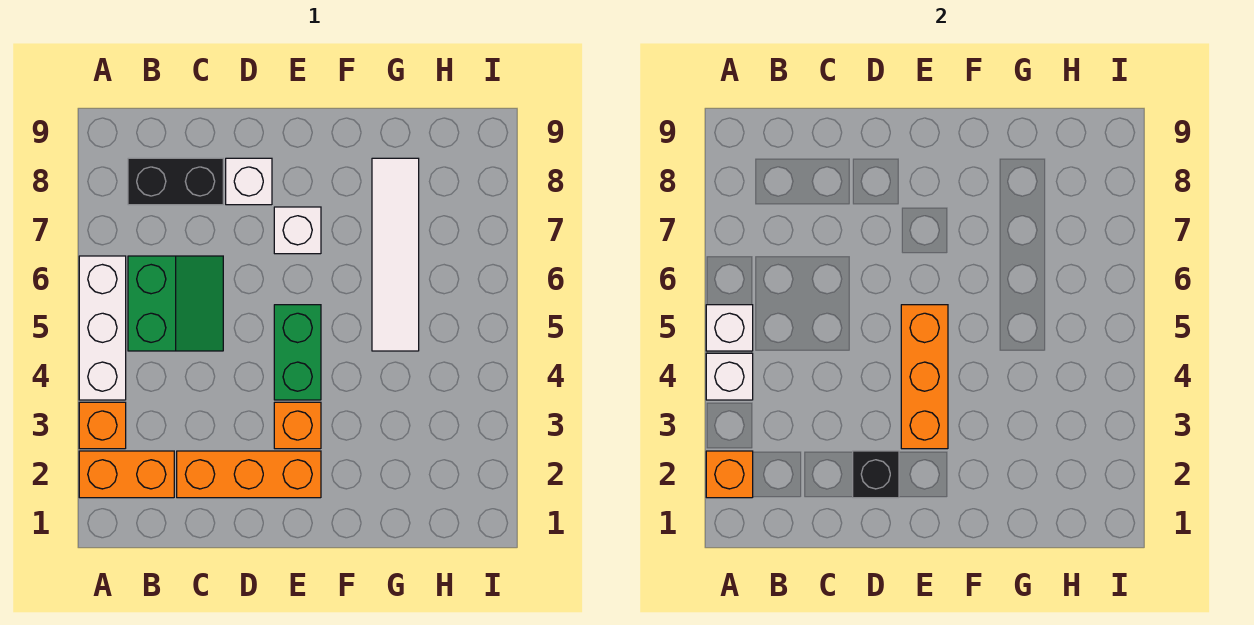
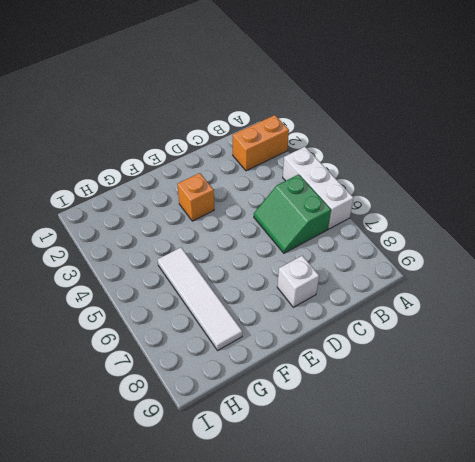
none -> orange 1x1 brick [79,402,126,449]
none -> black 1x2 brick [128,158,223,205]
none -> orange 1x3 brick [177,451,321,498]

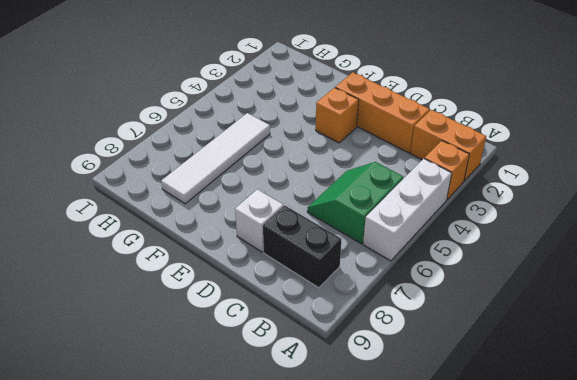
none -> green 1x2 brick [274,305,321,400]
none -> white 1x1 brick [274,207,321,254]
none -> orange 1x1 brick [706,451,753,498]

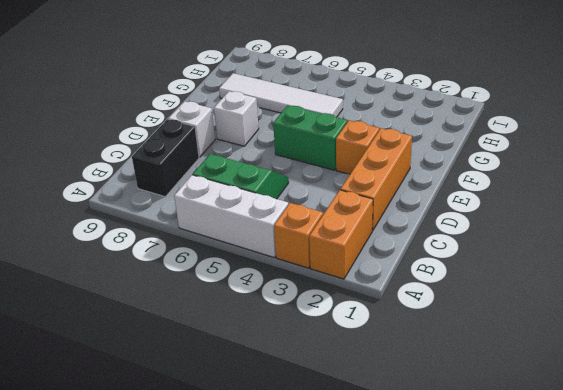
none -> orange 1x1 brick [706,451,753,498]
none -> white 1x1 brick [706,353,753,400]
none -> white 1x1 brick [706,305,753,351]

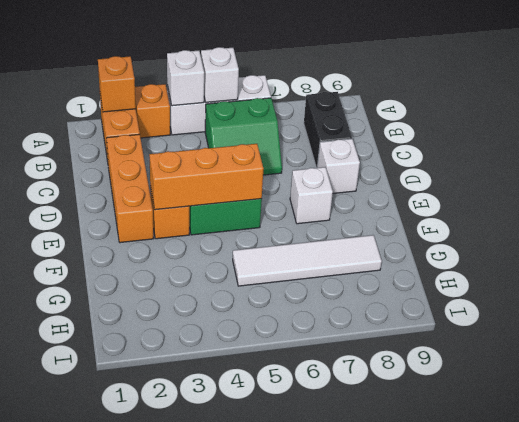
none -> black 1x1 brick [853,451,899,498]

